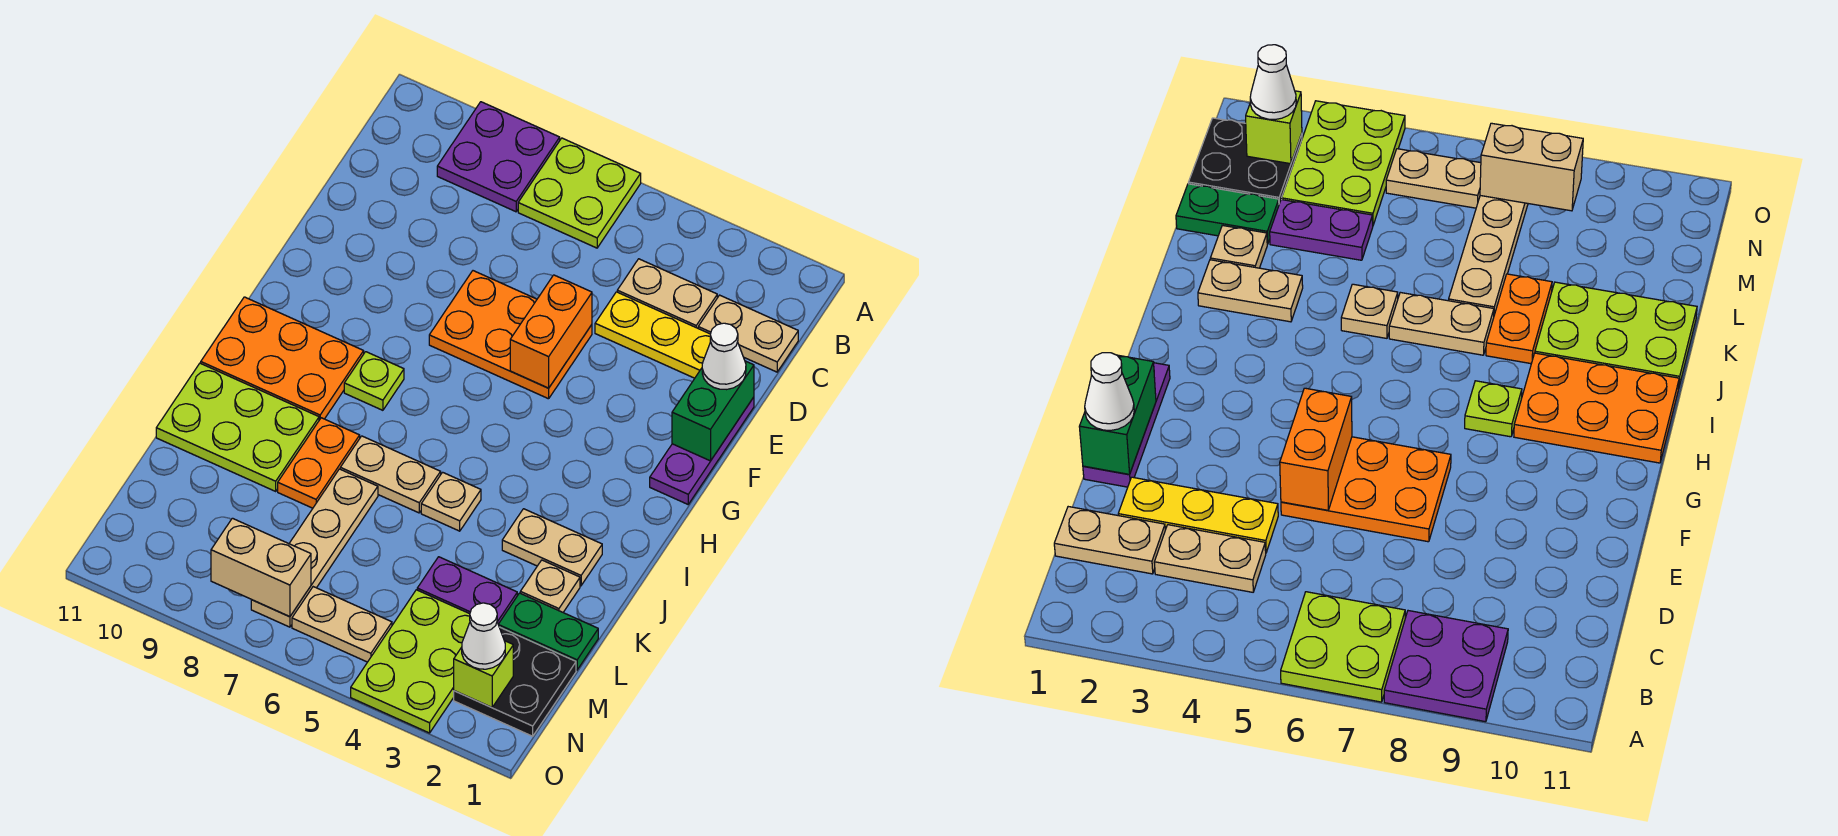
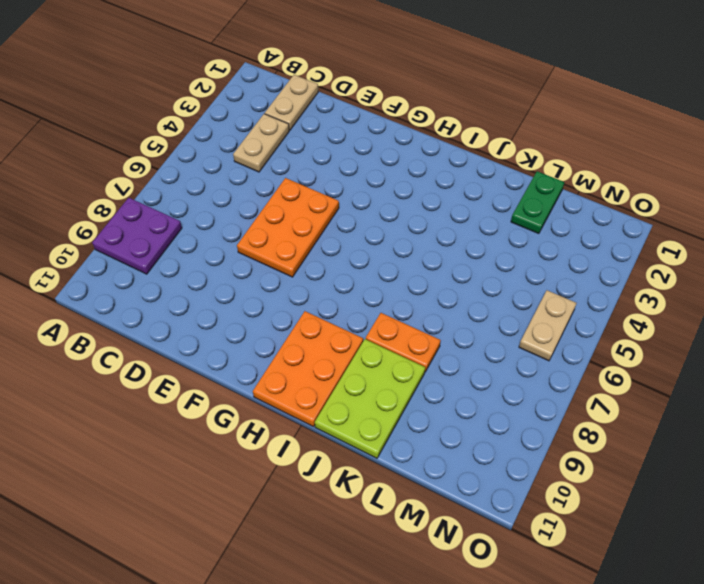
none -> lime 2x2 plate [518,138,641,248]
none -> yellow 1x3 plate [595,292,711,378]
none -> purple 1x3 plate [650,397,754,504]

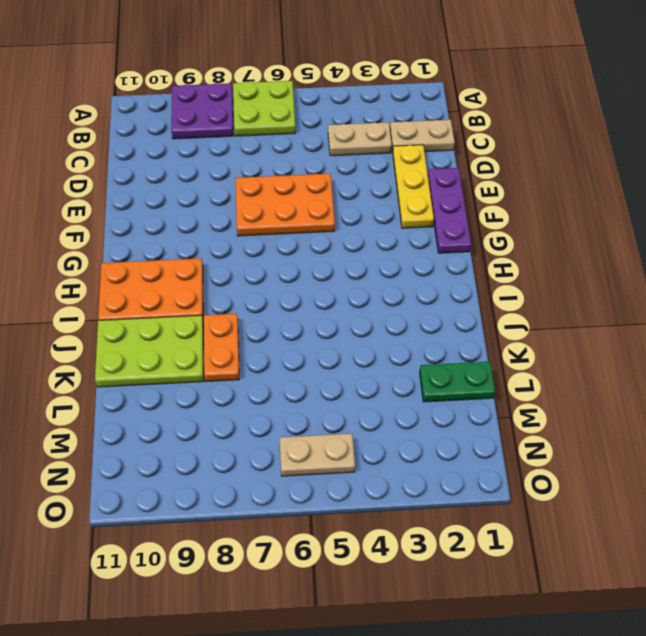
yellow 1x3 plate [393,145,434,228] -> yellow 1x3 plate turned to [595,292,711,378]
none -> lime 1x1 plate [344,352,404,410]
none -> tan 1x2 plate [502,509,602,586]
none -> tan 1x1 plate [421,472,481,531]

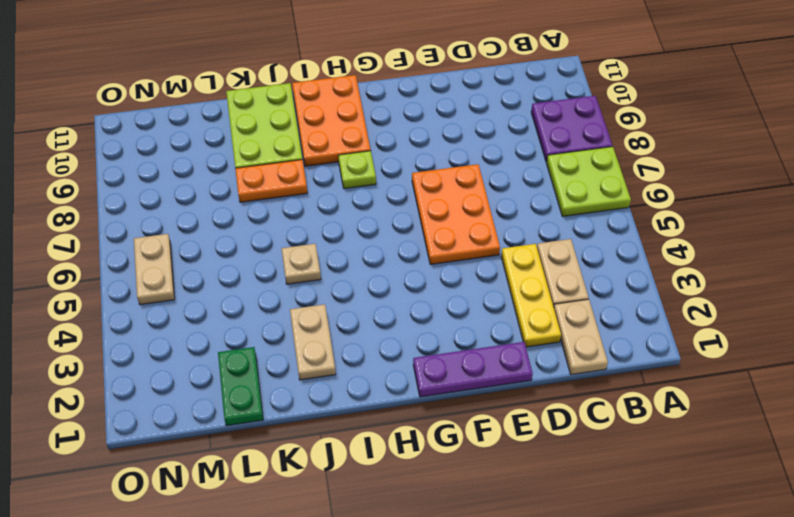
none -> tan 1x2 plate [340,436,441,513]
none -> tan 1x1 plate [520,560,580,612]
none -> tan 1x4 plate [251,469,378,627]

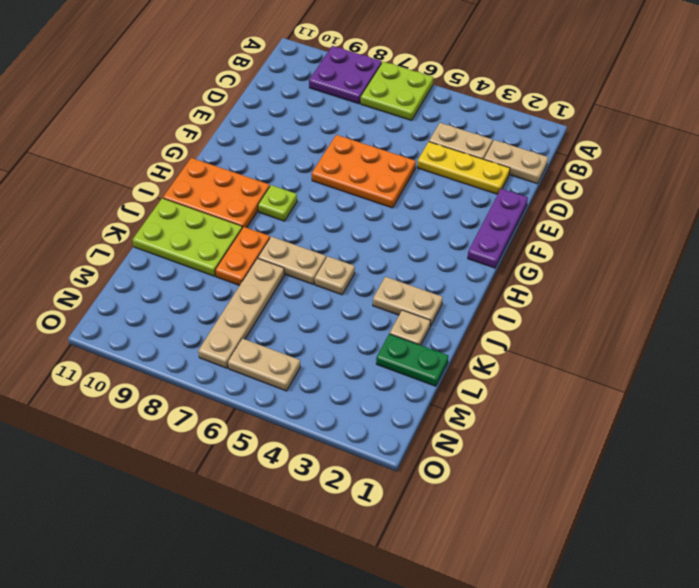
none -> purple 1x2 plate [417,557,517,624]
none -> black 2x2 plate [454,627,576,736]
none -> lime 2x3 plate [351,590,470,733]

